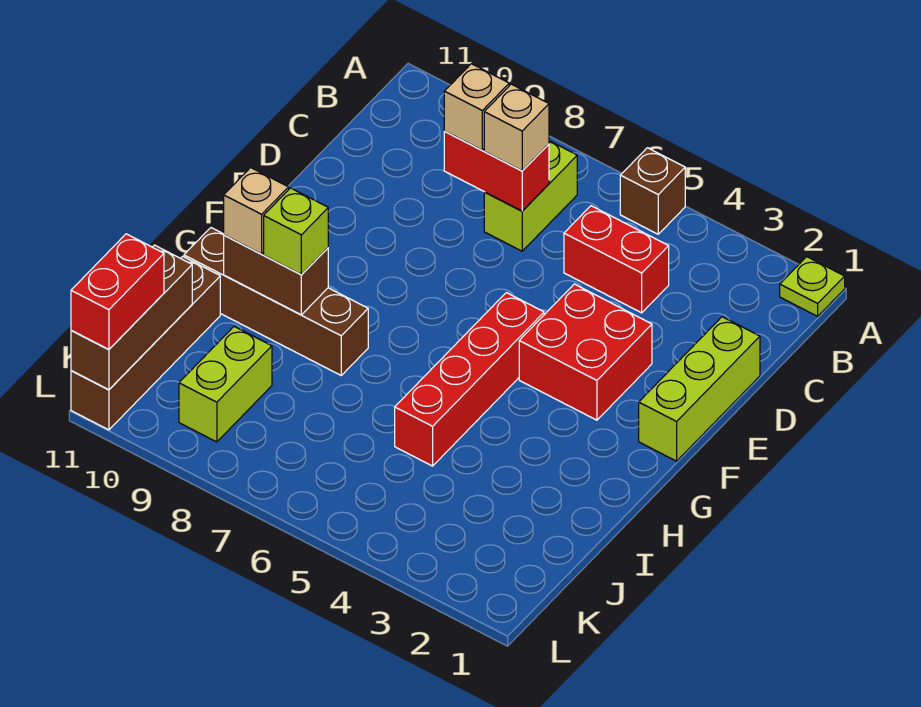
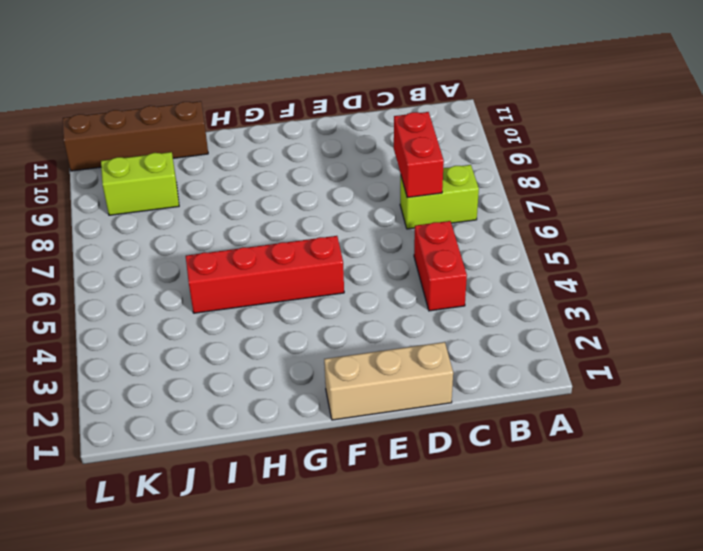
tan 1x3 brick [324,342,453,420] -> lime 1x3 brick [639,317,760,461]
none -> lime 1x1 plate [780,257,845,316]
none -> brown 1x1 brick [620,148,685,234]
none -> red 2x2 brick [519,284,652,420]

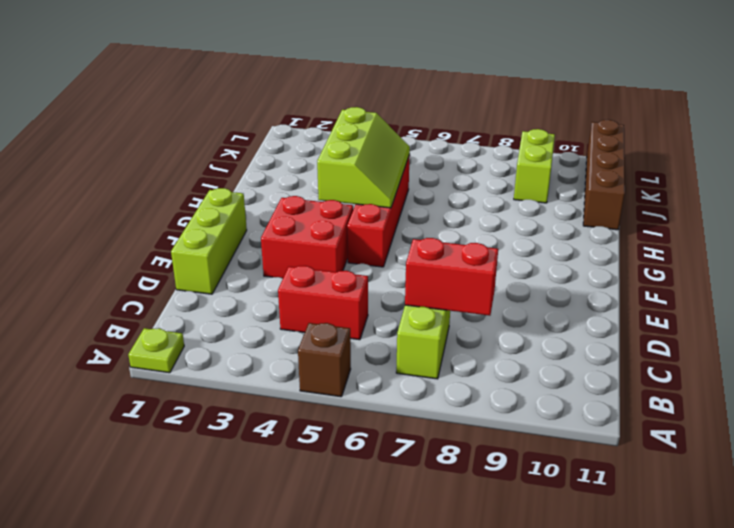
lime 2x3 slope [317,107,410,208] -> none
none -> brown 1x4 brick [184,228,368,375]
none -> brown 1x2 brick [224,235,328,315]
none -> brown 1x3 brick [71,245,192,390]

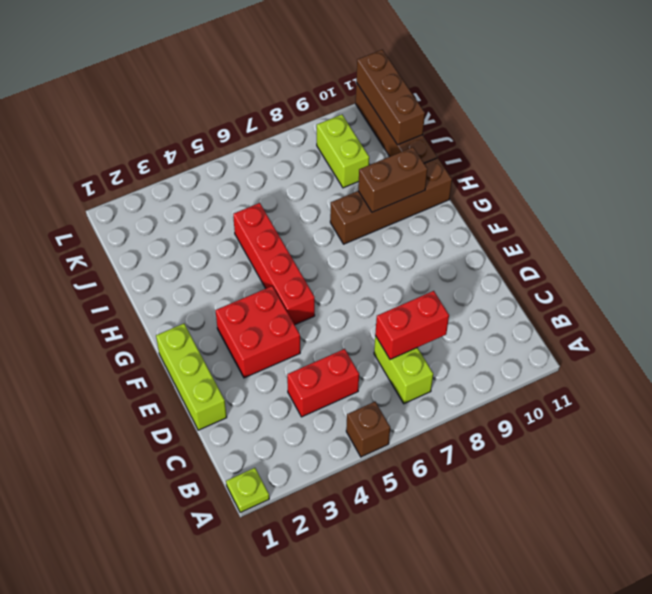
none -> tan 1x1 brick [484,84,549,171]
none -> tan 1x1 brick [444,64,509,150]
none -> lime 1x1 brick [264,188,328,274]

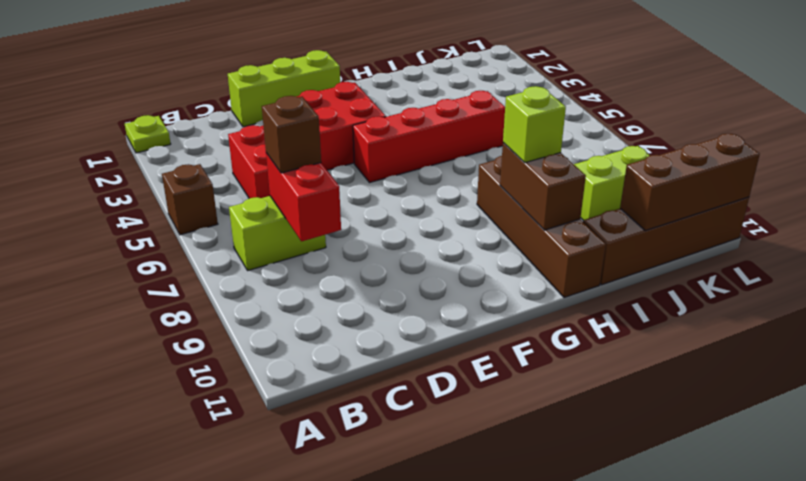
brown 1x1 brick [262,96,321,173] -> tan 1x1 brick [484,84,549,171]
none -> tan 1x1 brick [444,64,509,150]
none -> tan 1x1 brick [224,167,289,254]
none -> red 1x2 brick [71,234,164,350]

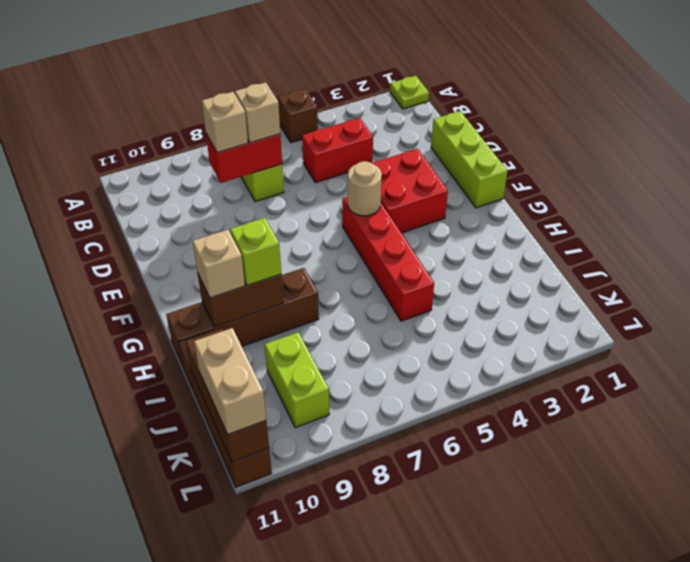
tan 1x1 round brick [348,161,382,216] -> none
tan 1x2 brick [194,328,266,434] -> red 1x2 brick [71,234,164,350]

